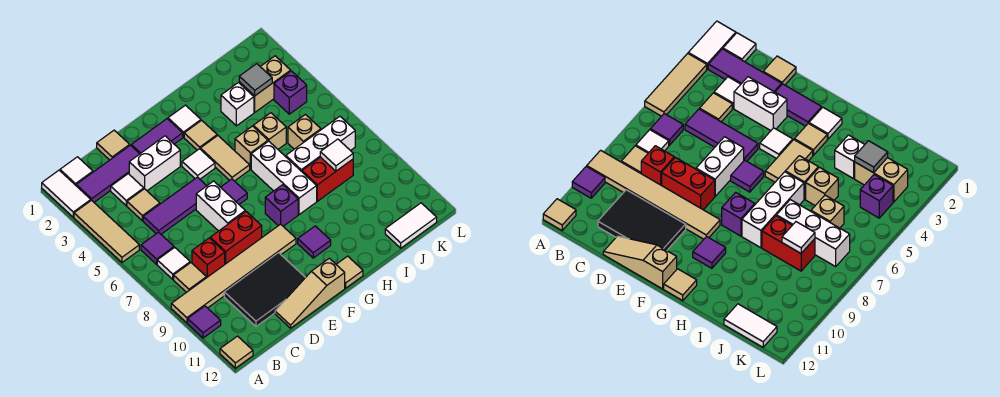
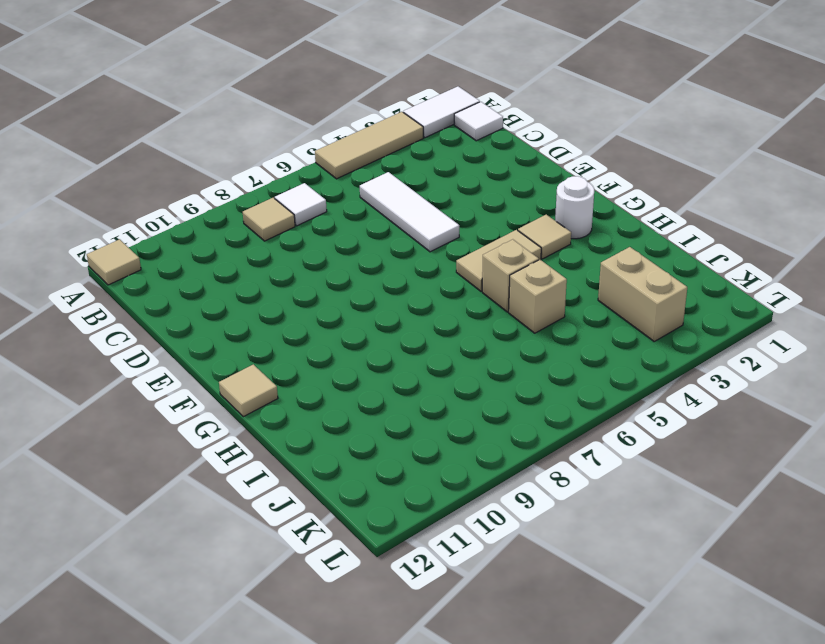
white 1x3 tile [360,172,459,252] -> purple 1x3 tile [143,177,207,234]
white 1x1 round brick [555,176,594,239] -> white 1x1 tile [168,105,201,137]
none -> tan 1x6 tile [171,224,296,323]
none -> purple 1x1 tile [188,306,221,338]
none -> purple 1x3 tile [76,145,139,202]
none -> purple 1x1 tile [141,232,174,264]

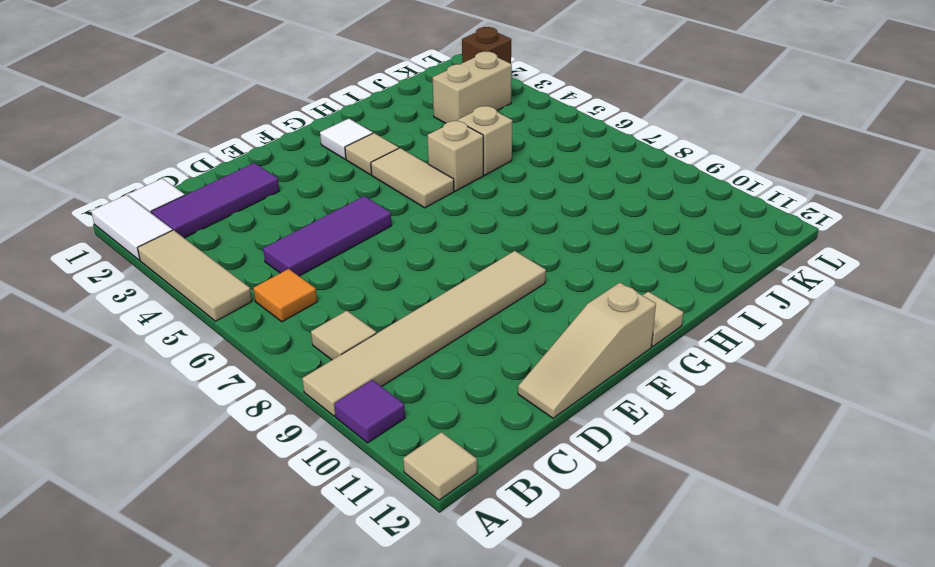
orange 1x1 tile [253,269,317,322] -> purple 1x1 tile [141,232,174,264]
brown 1x1 brick [462,27,511,64] -> none
none -> white 1x1 tile [157,247,190,279]
none -> white 1x1 tile [111,174,144,206]
none -> tan 1x1 tile [127,189,160,221]
none -> red 1x1 brick [192,238,225,278]

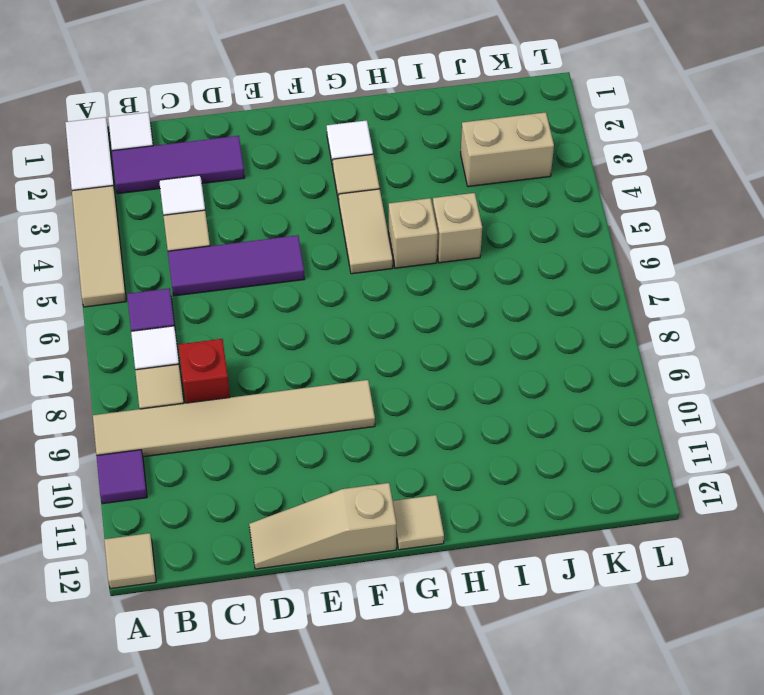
none -> black 2x3 tile [224,253,305,326]
none -> tan 1x1 tile [97,130,130,160]
none -> white 1x2 brick [129,136,180,191]
none -> red 1x2 brick [210,212,262,264]

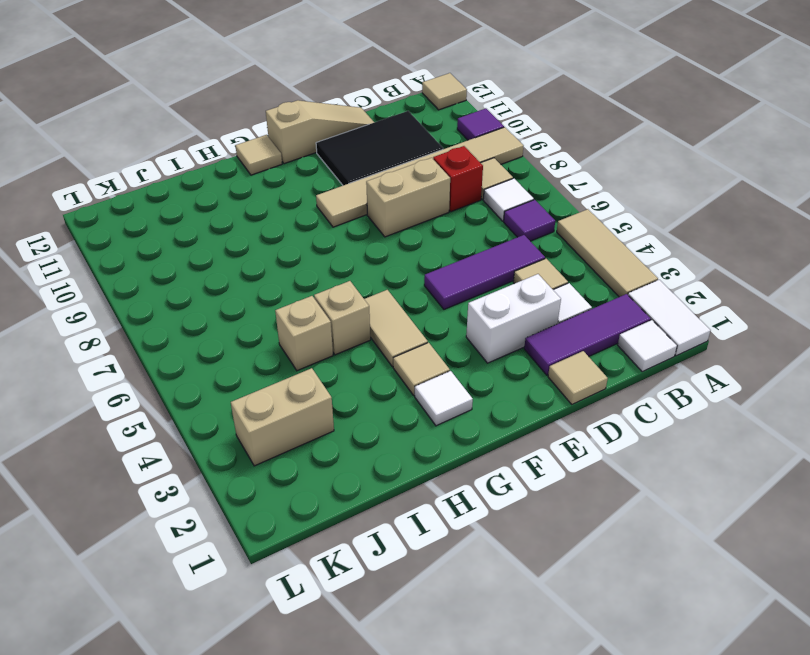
tan 1x2 brick [366,158,450,237] -> red 1x2 brick [210,212,262,264]
none -> purple 1x2 tile [131,119,183,154]
none -> white 1x2 brick [196,181,245,231]
none -> white 1x1 tile [182,149,215,179]
none -> purple 1x1 tile [221,179,247,204]

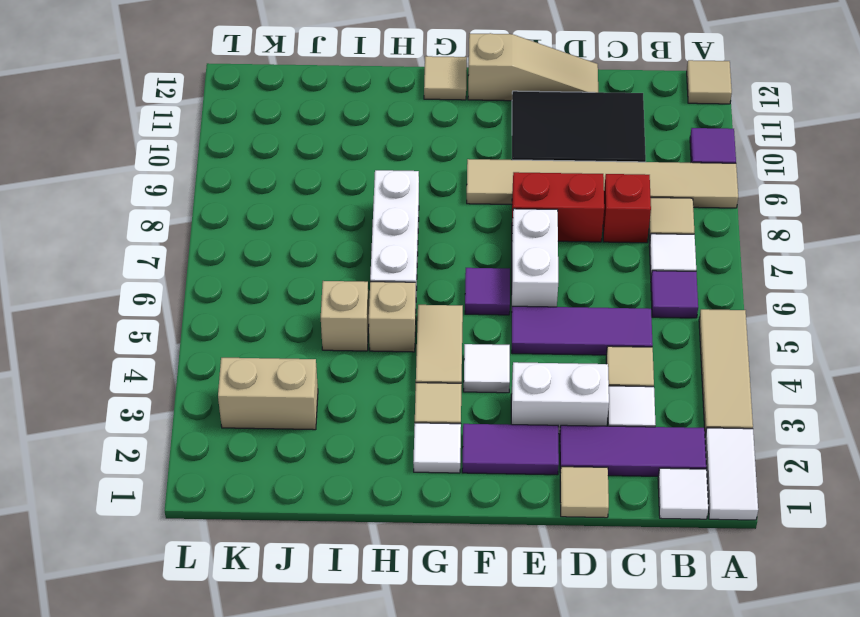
none -> purple 1x1 brick [265,185,298,226]
none -> purple 1x1 tile [298,226,331,258]
none -> white 1x1 brick [221,83,254,126]
none -> white 1x3 brick [286,116,355,171]

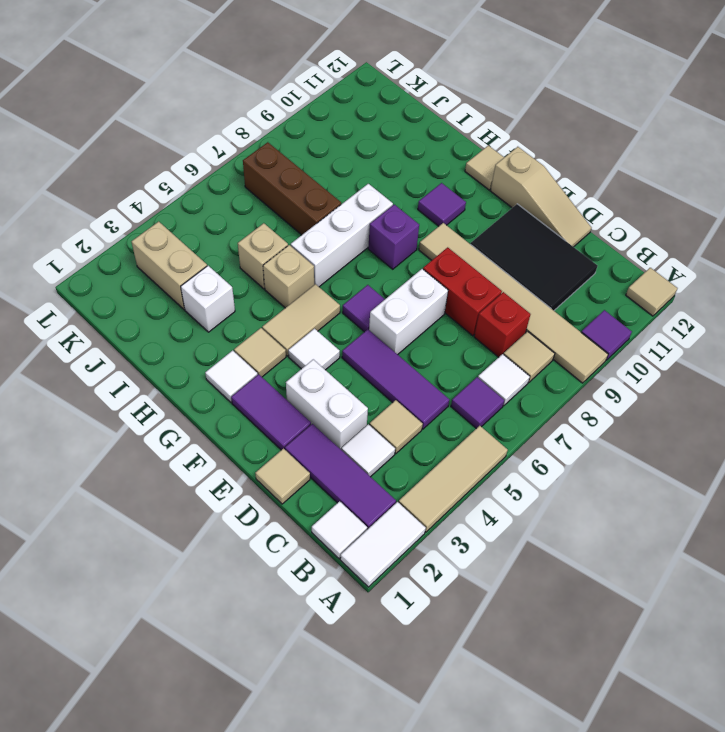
brown 1x3 brick [243,142,341,235] -> white 1x3 brick [286,116,355,171]
none -> red 1x2 brick [302,157,353,201]
none -> tan 1x1 brick [288,115,321,149]
none -> white 1x2 tile [385,203,437,248]
none -> purple 1x1 brick [274,71,307,114]

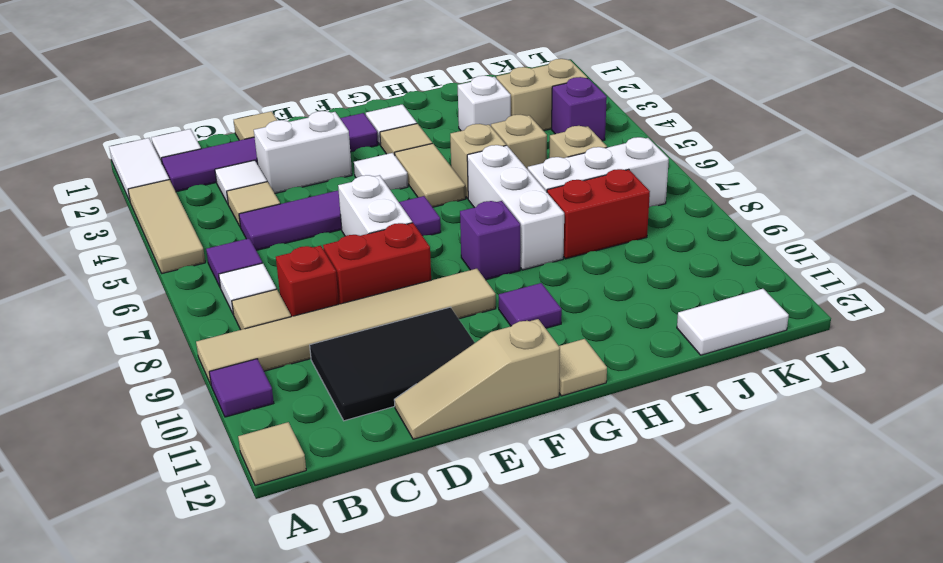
none -> grey 1x1 tile [239,64,272,96]
none -> white 1x1 tile [320,139,353,171]

